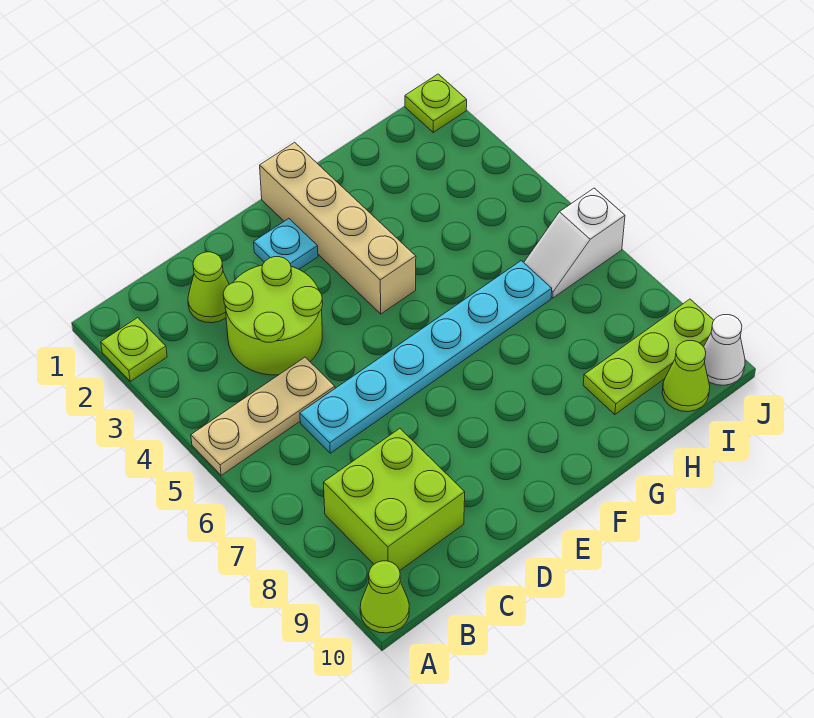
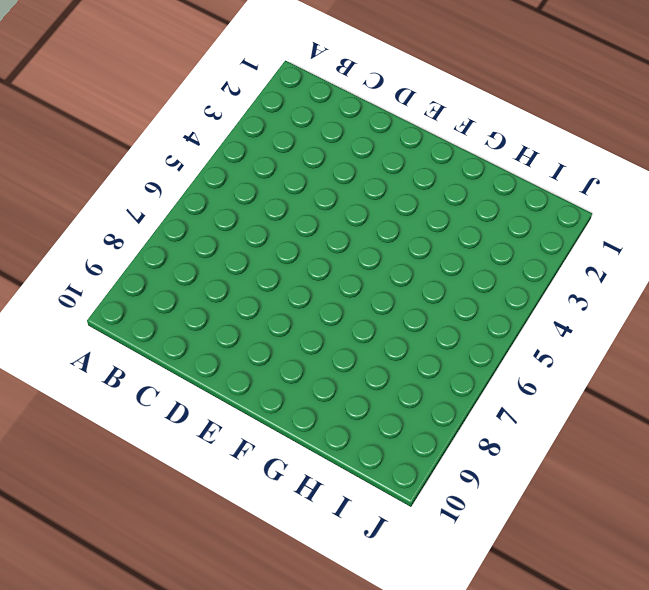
none -> lime 1x1 plate [101,318,167,381]
none -> tan 1x3 plate [191,357,335,475]
none -> lime 1x1 cone [360,561,409,633]

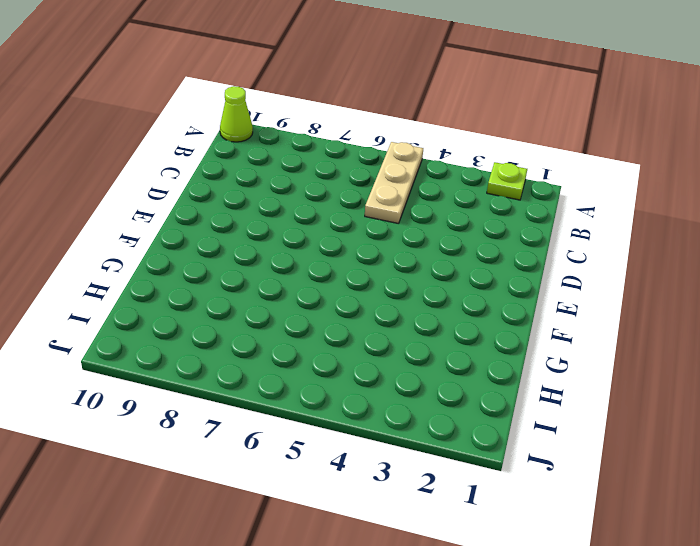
none -> lime 2x2 brick [324,429,465,570]
none -> lime 1x1 cone [188,252,229,323]
none -> lime 2x2 round brick [223,257,323,375]

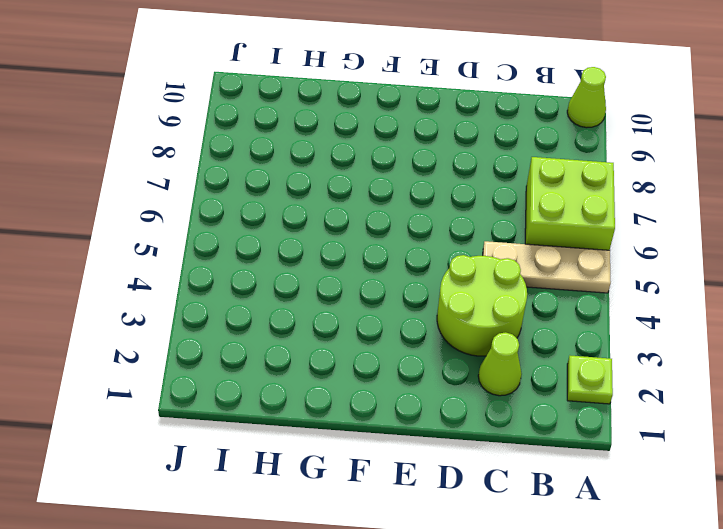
lime 2x2 brick [525,157,615,250] -> lime 2x2 brick moved to [324,429,465,570]
none -> cyan 1x6 plate [300,261,552,453]
none -> cyan 1x1 plate [254,219,318,269]
none -> tan 1x4 brick [260,142,416,314]

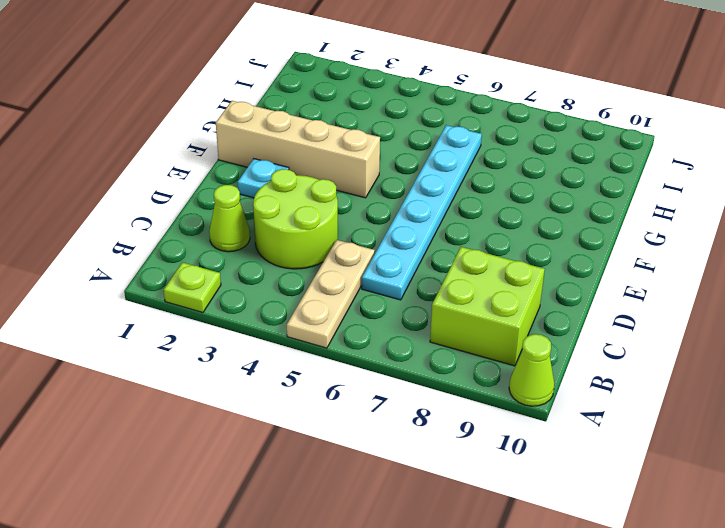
none -> lime 1x3 plate [583,299,714,415]
none -> white 1x2 slope [524,188,625,298]
none -> lime 1x1 cone [662,341,710,412]

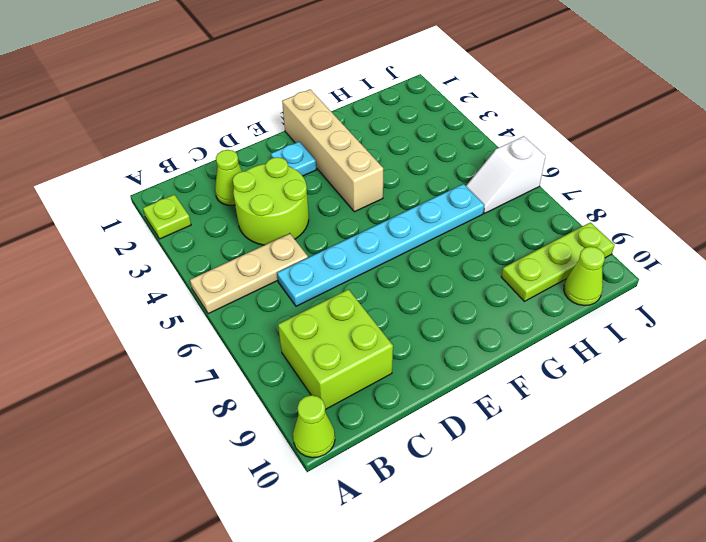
none -> lime 1x1 plate [405,74,467,132]
none -> white 1x1 cone [704,315,745,385]

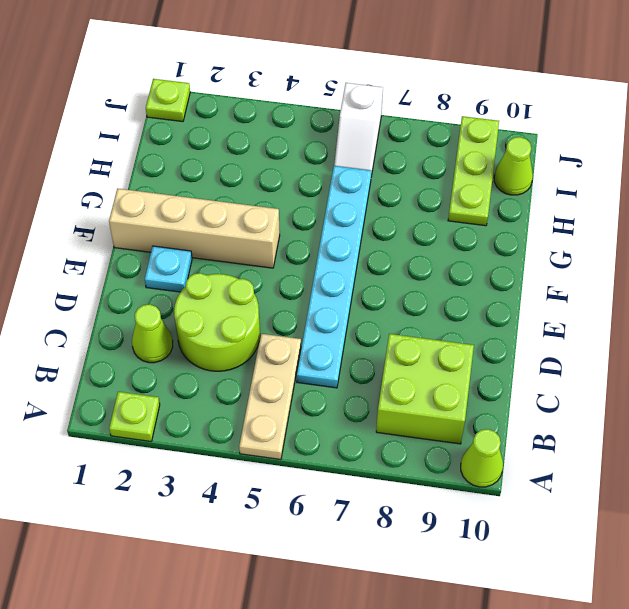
none -> white 1x1 cone [704,315,745,385]

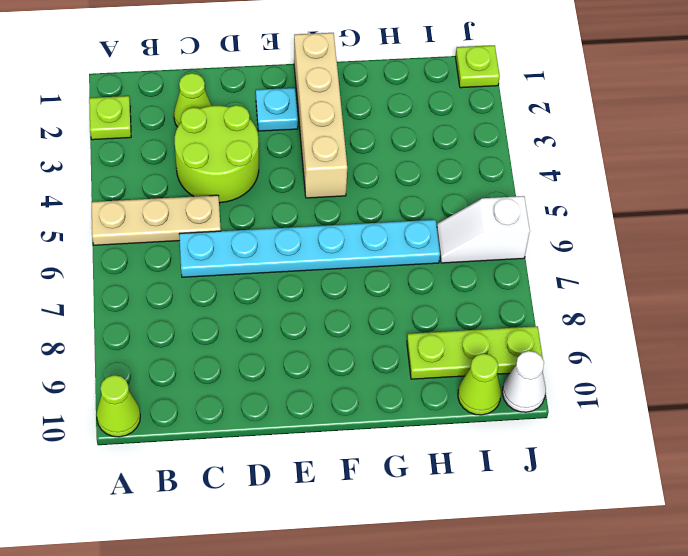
none -> lime 2x2 brick [324,429,465,570]

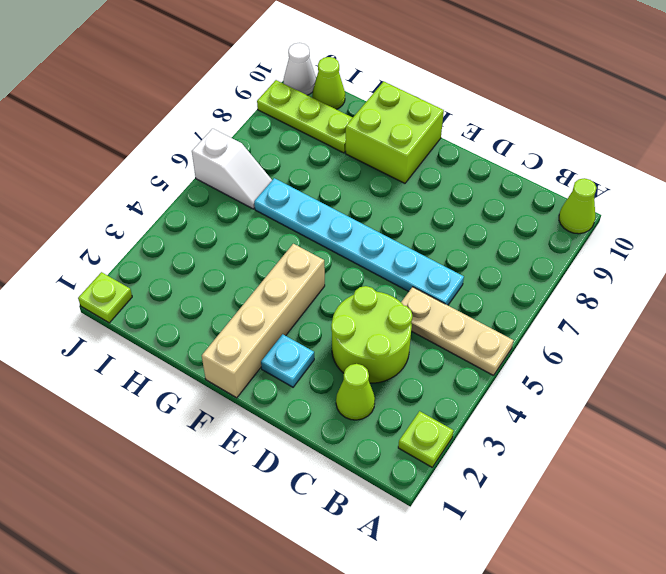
lime 2x2 brick [346,81,444,183] -> lime 2x2 brick moved to [324,429,465,570]

